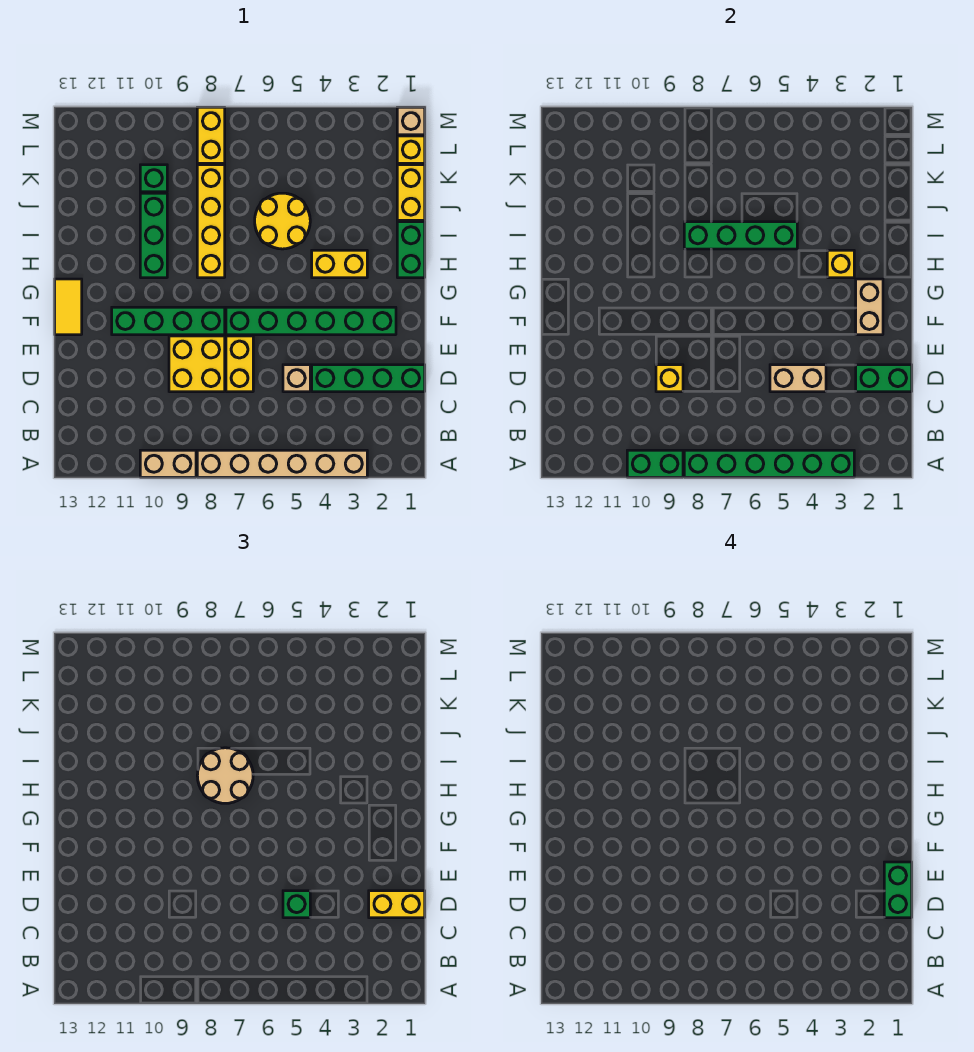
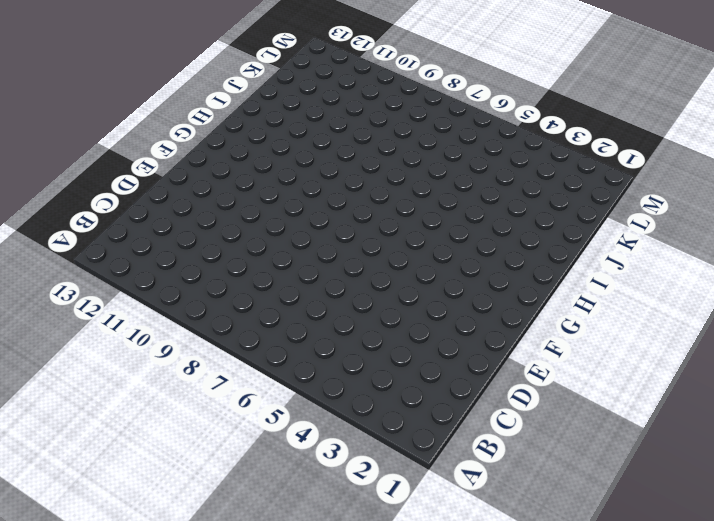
none -> tan 1x6 brick [197,450,367,477]
none -> tan 1x2 brick [140,450,196,477]
none -> green 1x4 brick [312,365,425,392]
none -> tan 1x1 brick [283,365,310,392]

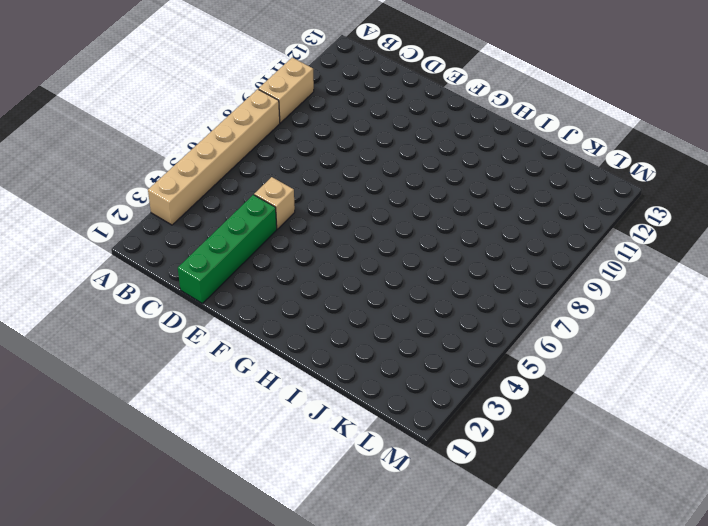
none -> yellow 1x2 brick [226,336,253,392]
none -> yellow 2x2 brick [169,336,225,392]
none -> green 1x6 brick [226,307,396,335]
none -> green 1x4 brick [112,307,225,335]

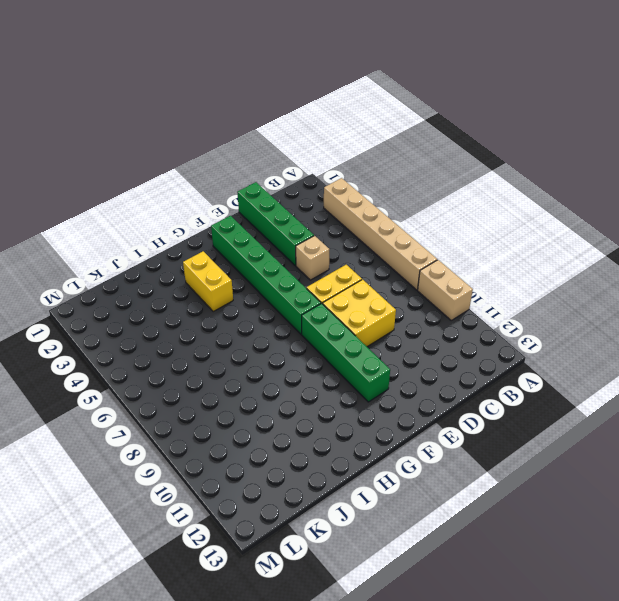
none -> yellow 1x2 tile [55,279,82,335]
none -> green 1x2 brick [397,222,425,278]
none -> yellow 1x4 brick [197,165,225,278]
none -> green 1x3 brick [140,193,167,278]

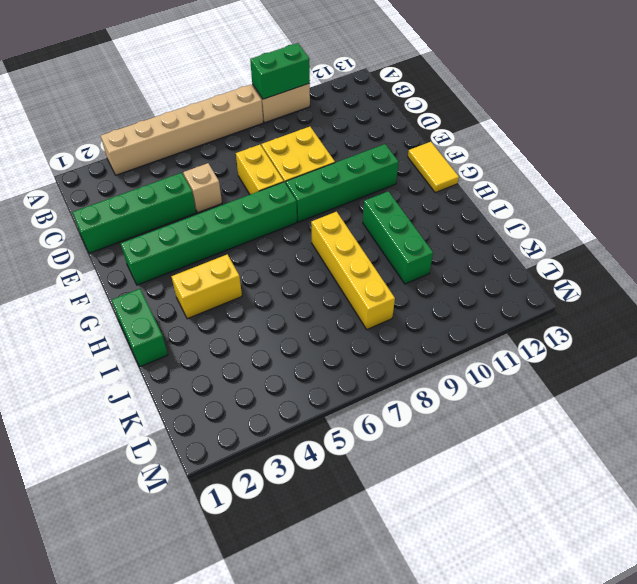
none -> yellow 2x2 round brick [255,193,310,249]
none -> yellow 1x2 brick [397,165,425,220]
none -> green 1x1 brick [140,165,167,192]
none -> yellow 1x1 brick [397,136,425,163]

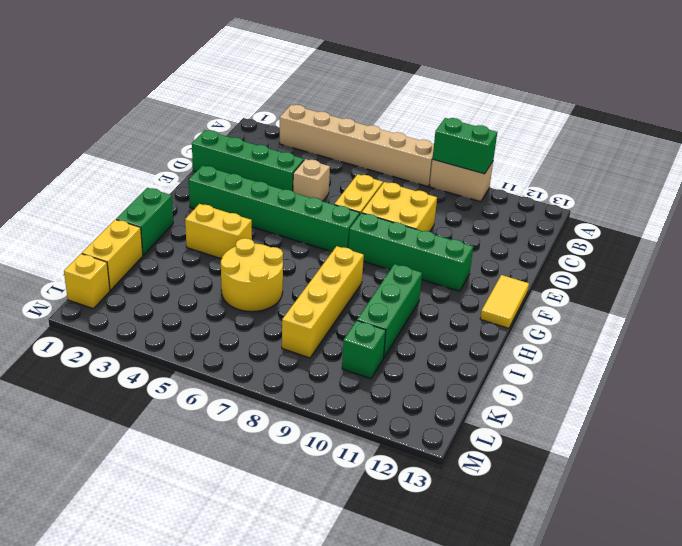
none -> yellow 1x2 brick [197,107,225,163]
none -> tan 1x1 brick [397,107,425,135]
none -> green 1x6 brick [684,450,854,477]
none -> green 1x2 brick [856,365,912,392]

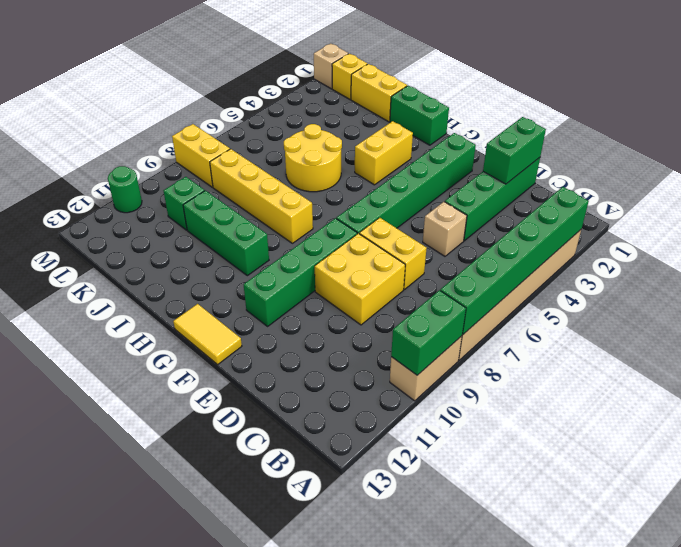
green 1x1 round brick [108,166,142,213] -> none
none -> tan 1x2 brick [770,365,826,392]
none -> yellow 1x1 brick [656,365,683,392]
none -> tan 1x2 brick [856,279,883,335]
none -> yellow 1x1 brick [827,250,854,278]

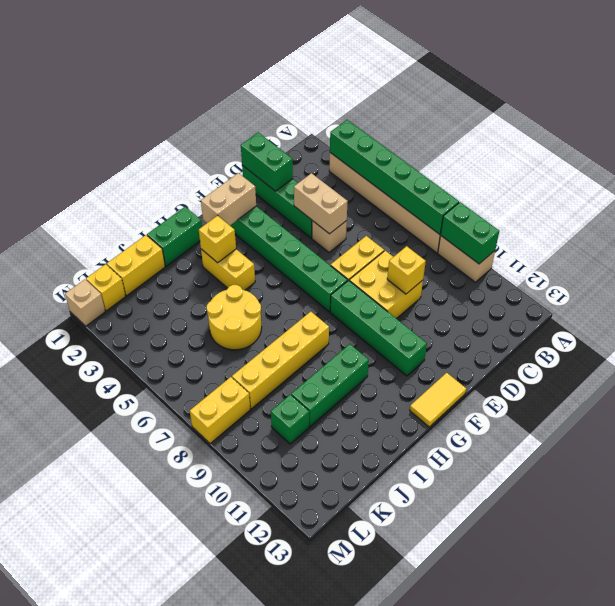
none -> green 1x4 brick [684,222,797,249]
none -> yellow 1x2 brick [369,891,425,918]
none -> green 1x1 brick [283,891,310,918]
none -> tan 2x2 round brick [197,748,253,803]

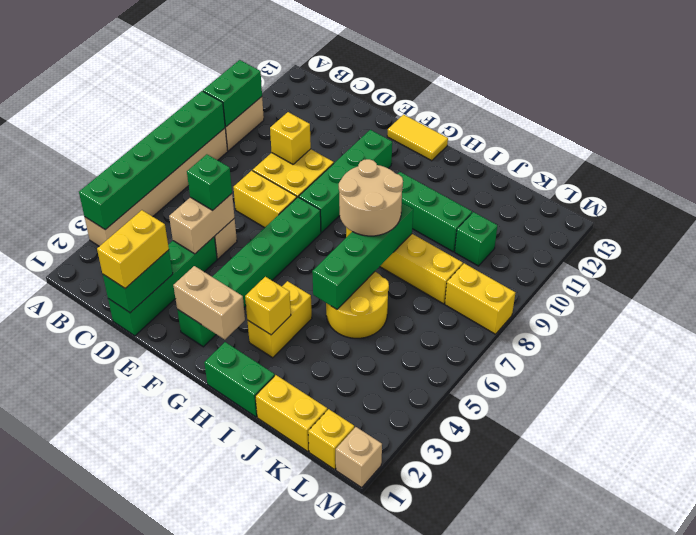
none -> green 1x2 brick [884,862,912,918]

